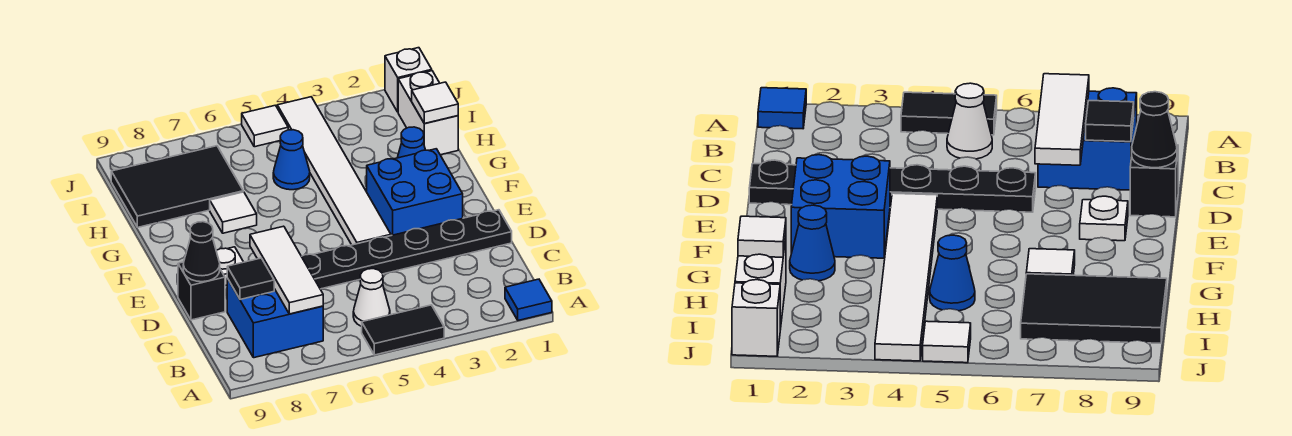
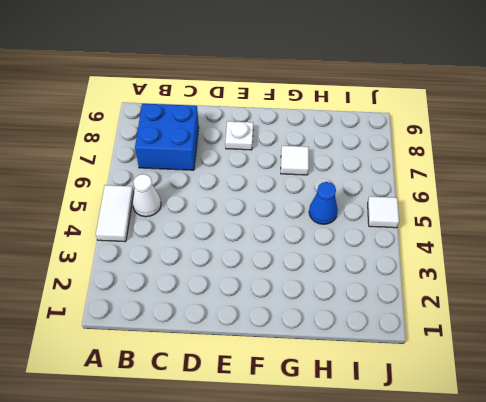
white 1x2 tile [96,185,134,242] -> black 1x2 tile [362,305,444,355]
none -> blue 1x1 tile [505,279,552,320]
none -> black 1x6 plate [302,210,512,289]
none -> black 1x1 brick [178,262,225,320]

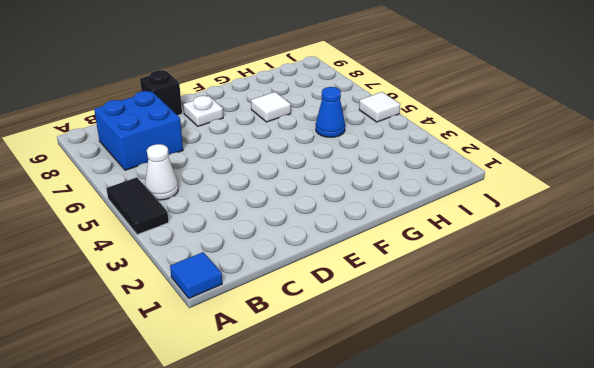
none -> black 1x6 plate [302,210,512,289]
none -> blue 2x2 brick [367,149,463,236]
none -> white 1x6 tile [277,97,391,245]

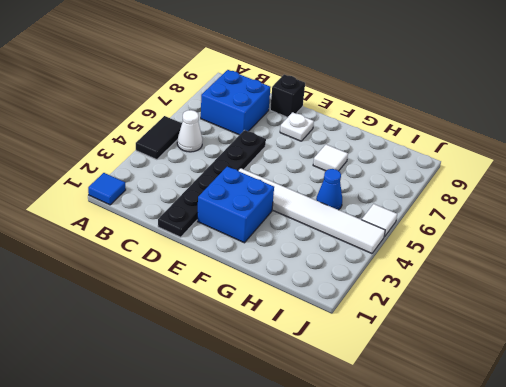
none -> blue 1x1 cone [397,127,425,158]
none -> white 1x2 brick [398,71,458,155]
none -> black 2x3 tile [111,146,243,227]

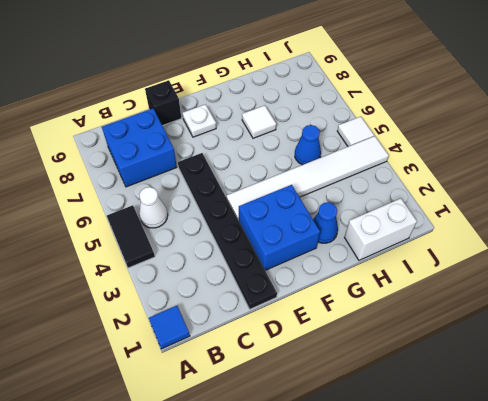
none -> black 2x3 tile [111,146,243,227]
none -> white 1x1 brick [385,48,432,112]
none -> white 1x3 tile [250,226,323,314]

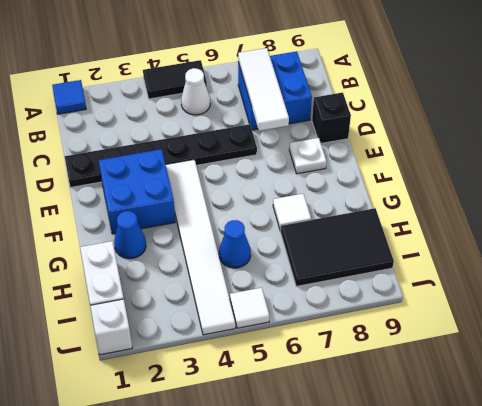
none -> black 1x1 tile [227,258,274,299]
none -> black 1x1 cone [183,222,220,282]
none -> white 1x1 tile [412,82,458,124]

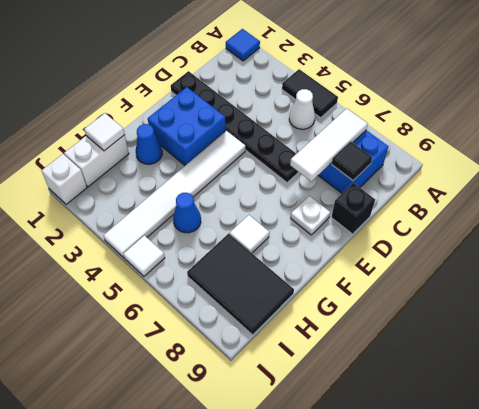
none -> black 1x1 cone [183,222,220,282]

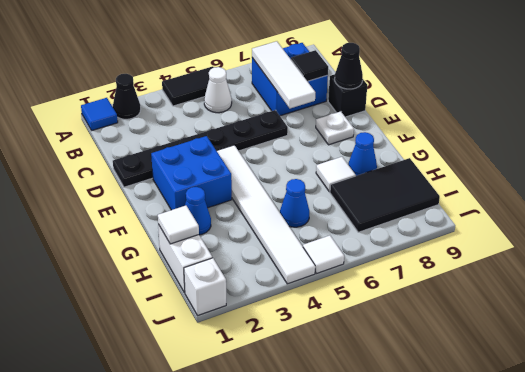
black 1x1 cone [113,74,141,119] -> none
blue 1x1 cone [348,132,377,176] -> none

